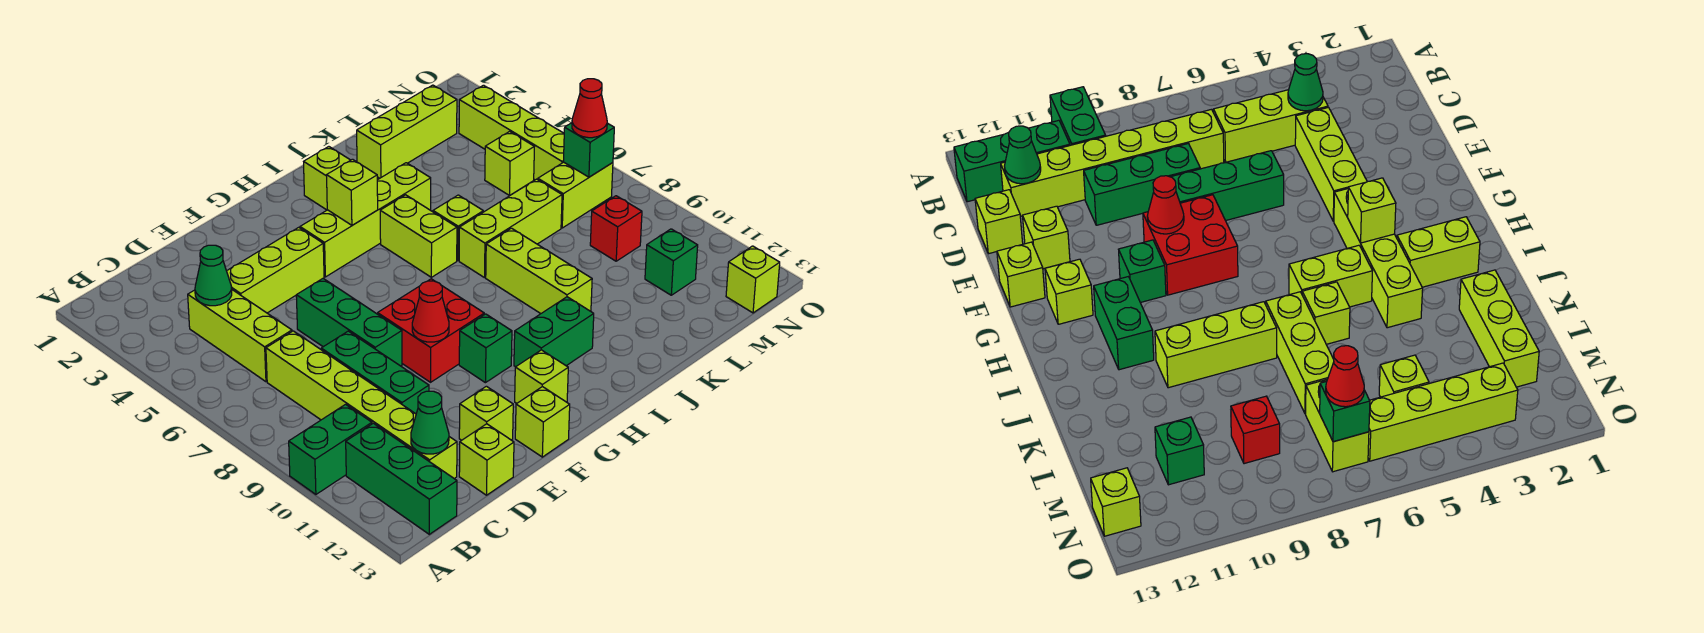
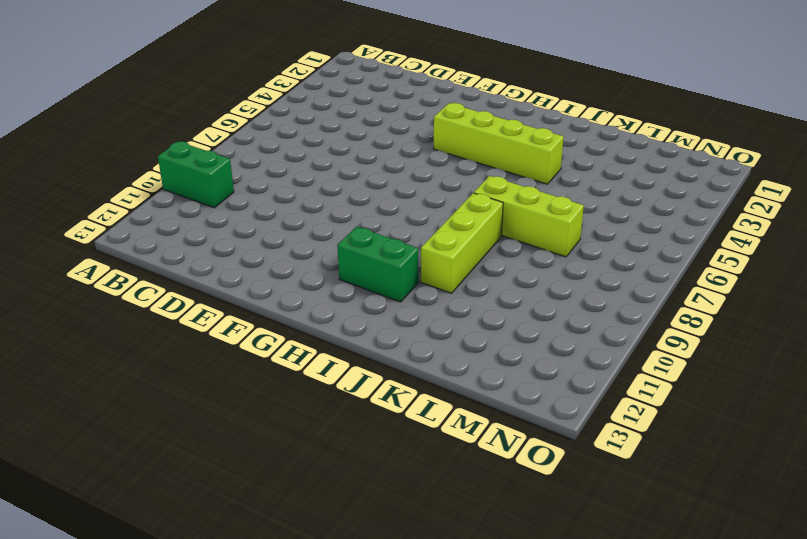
none -> green 1x3 brick [346,423,457,534]
none -> lime 1x3 brick [188,290,292,382]
none -> lime 1x6 brick [266,331,457,478]
none -> lime 1x3 brick [227,227,324,313]

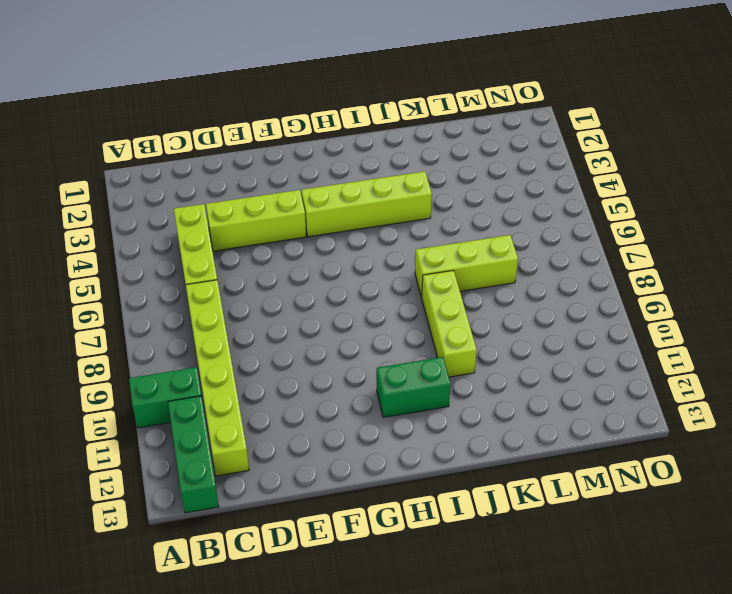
none -> green 1x3 brick [321,331,429,414]
none -> lime 1x1 brick [459,424,514,495]
none -> green 1x3 brick [296,278,402,366]
none -> lime 1x1 brick [459,386,513,440]

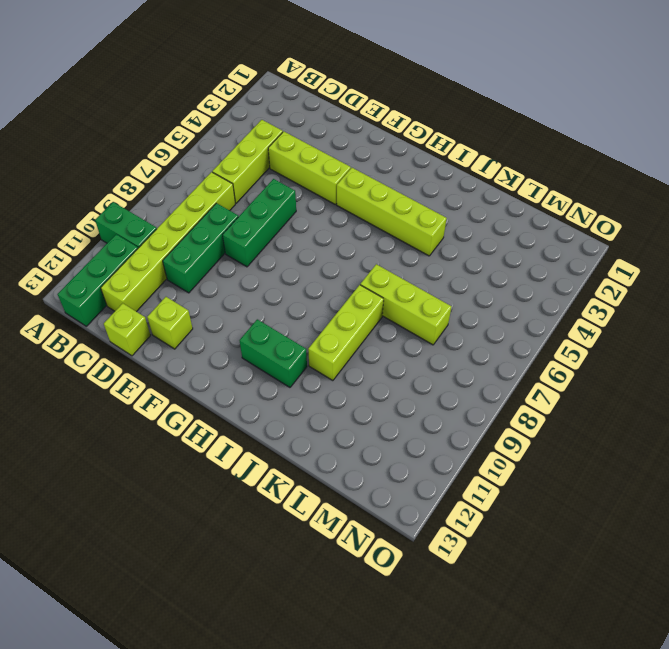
none -> red 2x2 brick [378,279,484,382]
none -> lime 1x1 brick [515,387,570,457]
none -> green 1x1 brick [459,314,512,383]
none -> lime 1x1 brick [515,350,568,403]

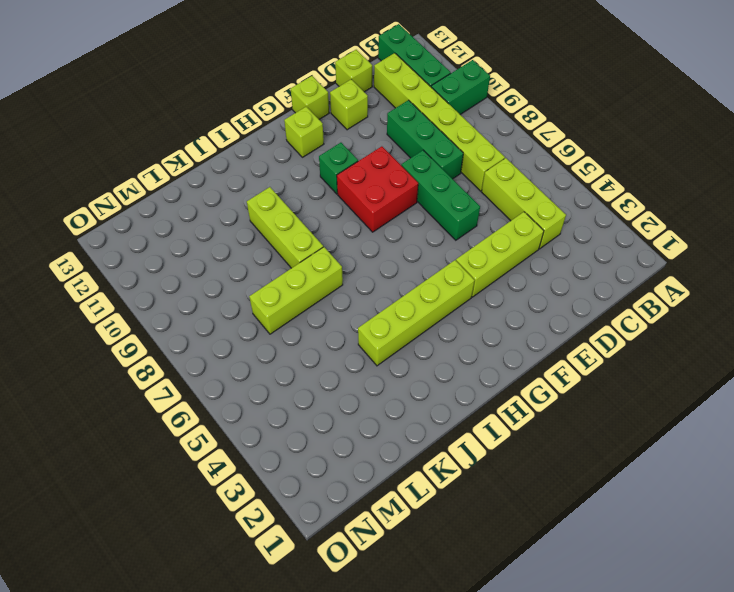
none -> green 1x2 brick [514,297,594,367]
none -> lime 1x2 brick [304,147,379,210]
none -> lime 1x2 brick [380,195,457,277]
none -> lime 1x1 brick [433,195,483,261]

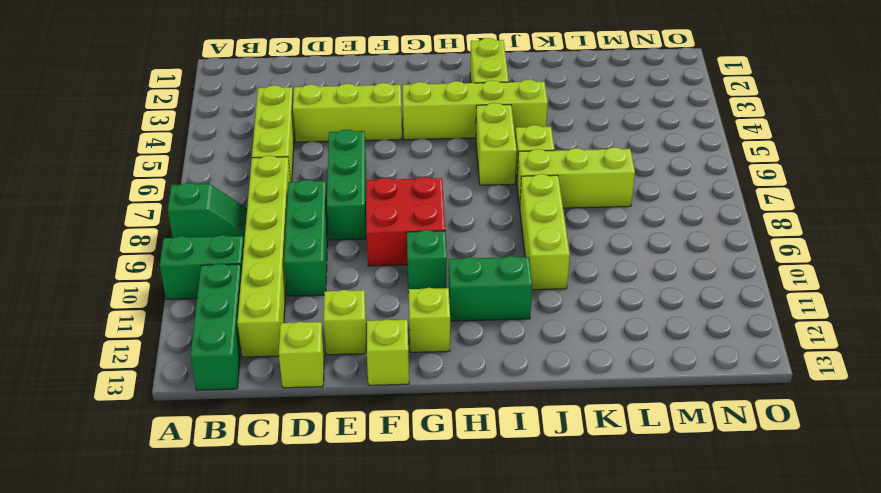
green 1x2 slope [168,183,247,241] -> none
none -> lime 1x3 brick [357,85,457,178]
none -> lime 1x1 brick [485,131,534,195]
none -> lime 1x2 brick [538,162,613,228]
none -> red 1x1 brick [590,196,642,261]

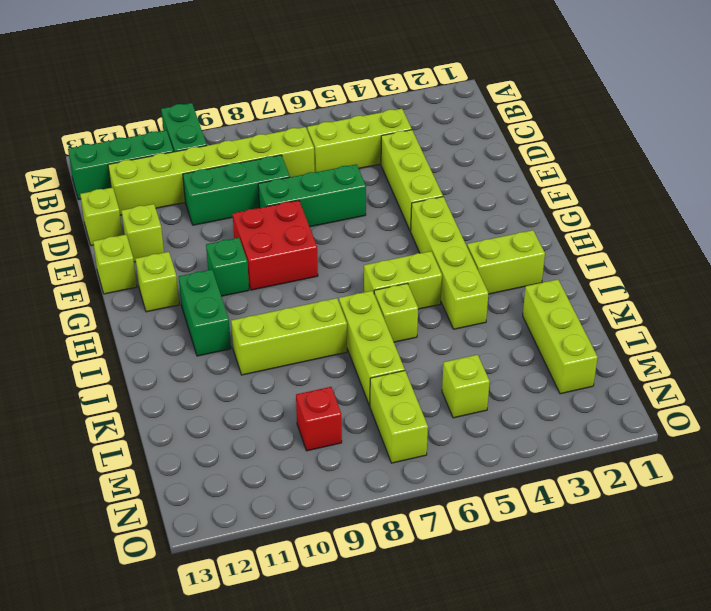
none -> green 1x1 brick [645,229,698,295]
none -> lime 1x4 brick [459,85,564,180]
none -> lime 1x1 brick [726,246,780,313]
none -> green 1x1 cone [195,245,232,306]

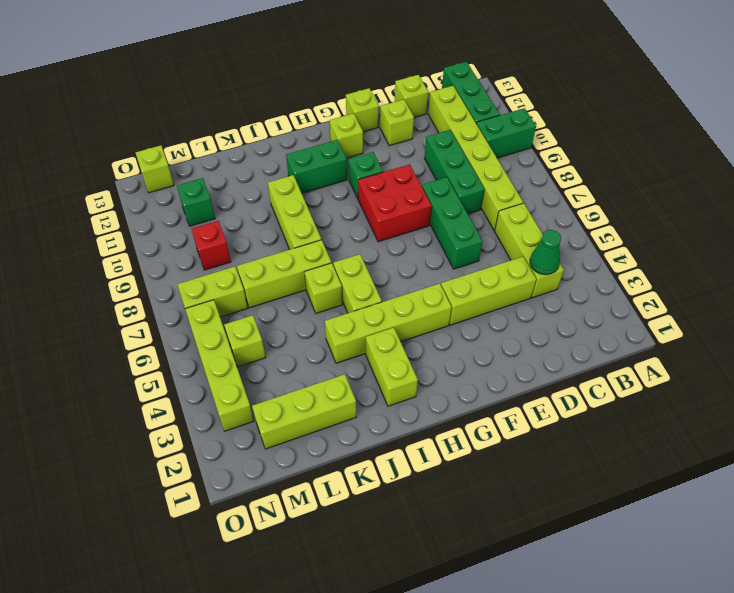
none -> green 1x1 cone [411,391,449,454]
none -> red 1x1 cone [412,281,449,342]
none -> lime 1x1 brick [327,159,378,225]
none -> green 1x1 brick [563,123,614,177]

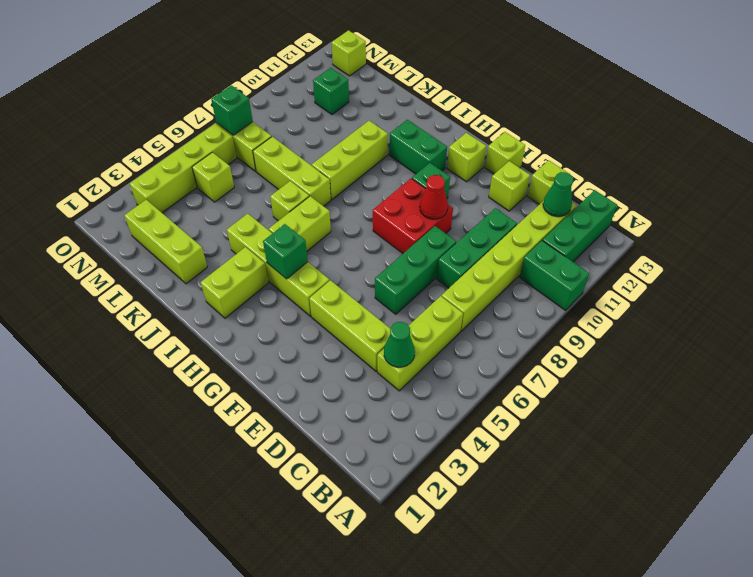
green 1x1 brick [263,224,308,279] -> lime 1x1 brick [327,159,378,225]
none -> red 1x1 brick [590,196,642,261]
none -> red 1x1 cone [572,79,607,138]

